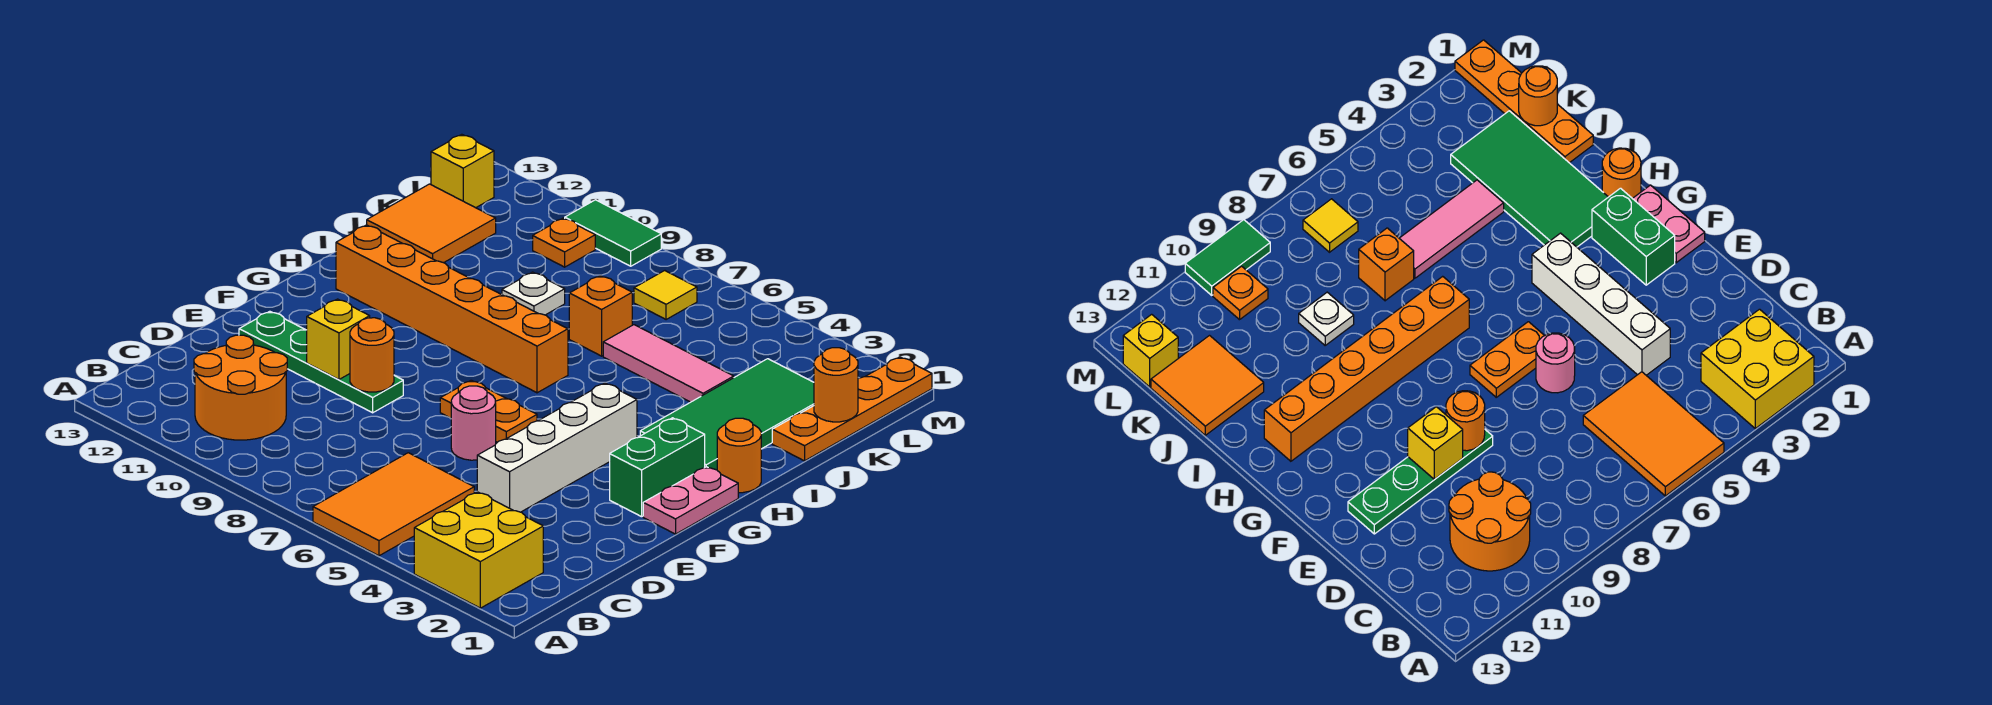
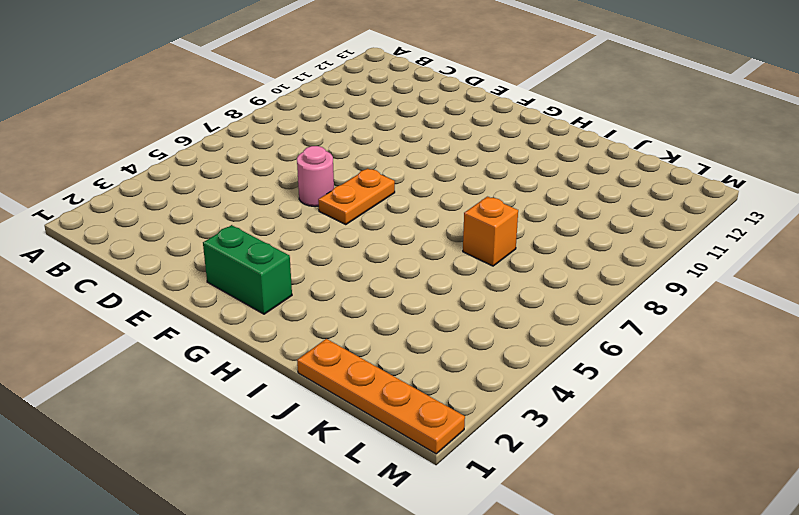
none -> yellow 2x2 brick [414,492,543,608]
none -> orange 2x3 tile [313,453,474,556]
none -> orange 2x2 round brick [194,335,287,440]

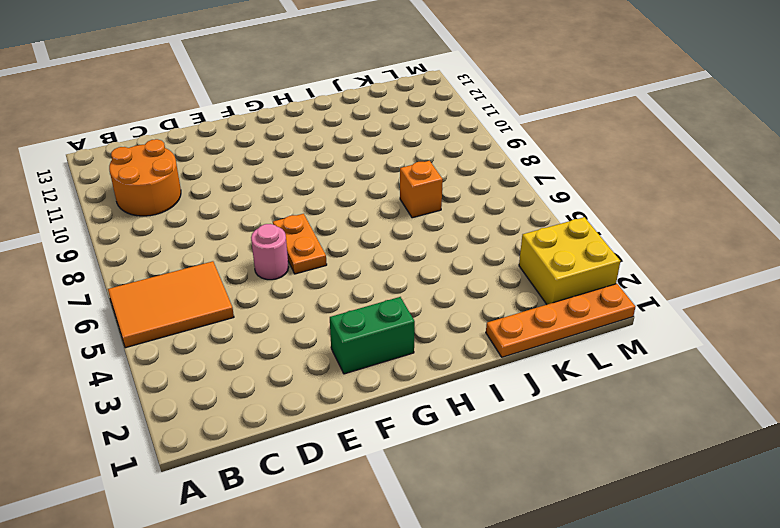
yellow 2x2 brick [519,217,620,304] -> yellow 2x2 brick moved to [414,492,543,608]
none -> white 1x4 brick [477,383,637,512]
none -> green 1x4 plate [239,311,403,413]
none -> pink 1x2 plate [643,467,738,534]

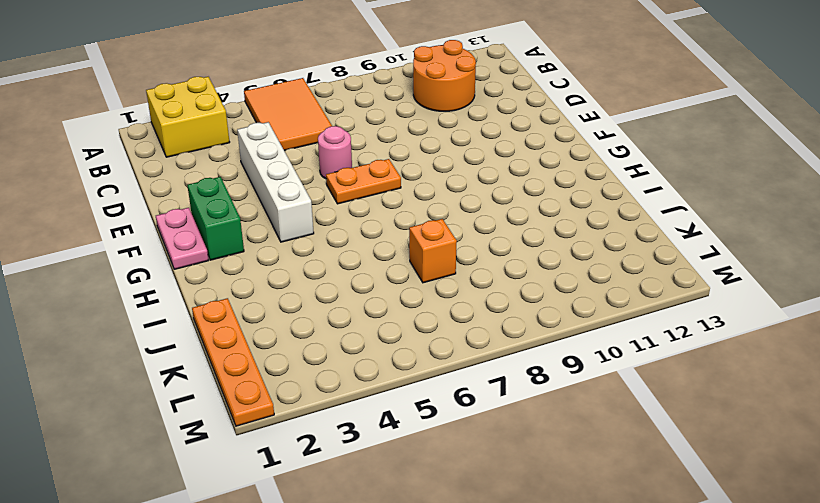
none -> green 1x4 plate [239,311,403,413]
none -> orange 1x1 round brick [717,418,761,493]
none -> green 2x4 tile [640,359,814,470]

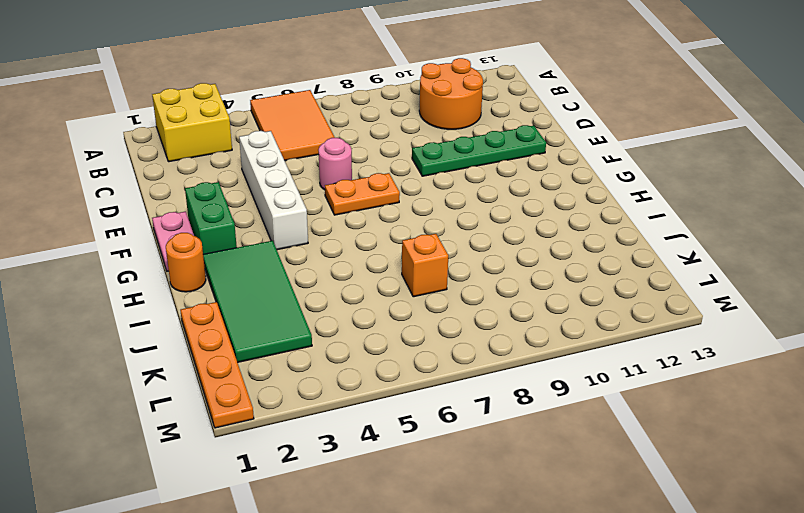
none -> orange 1x6 brick [336,225,568,393]
none -> pink 1x3 tile [603,325,734,402]
none -> white 1x1 plate [502,272,565,315]

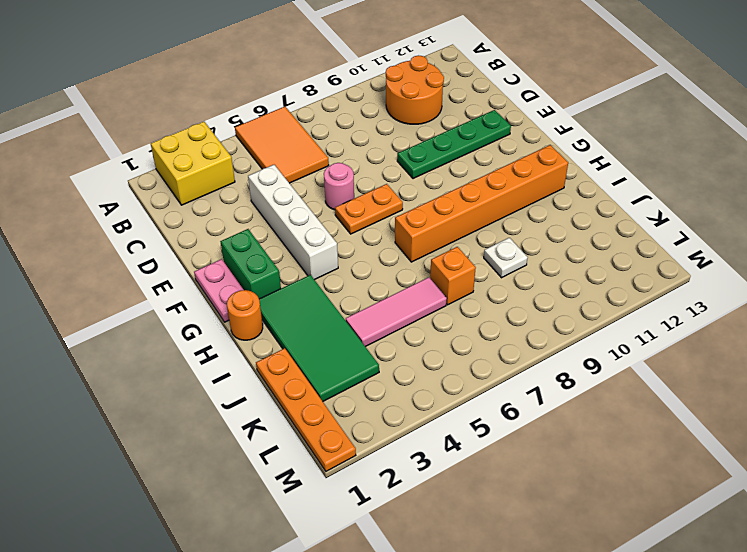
none -> orange 2x2 tile [367,184,496,263]
none -> yellow 1x1 tile [634,271,697,320]
none -> orange 1x1 plate [533,218,595,267]

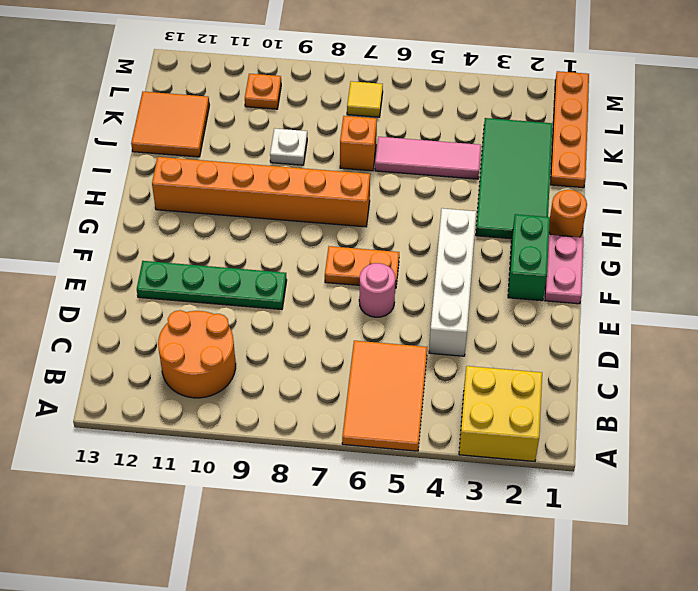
none -> yellow 1x1 brick [431,134,494,208]
none -> green 1x2 tile [565,200,661,266]
none -> orange 1x1 round brick [350,318,394,392]

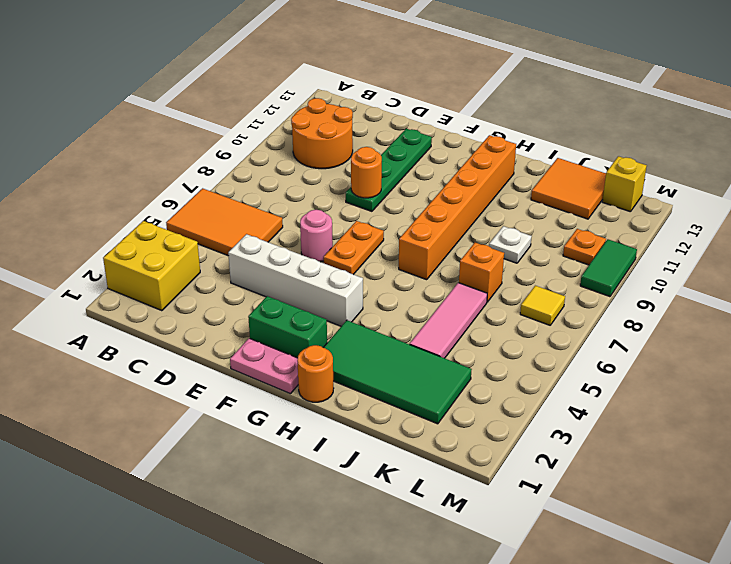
none -> orange 1x4 plate [772,357,932,461]
none -> yellow 1x1 brick [307,299,370,380]
none -> orange 1x1 round brick [814,348,858,422]

